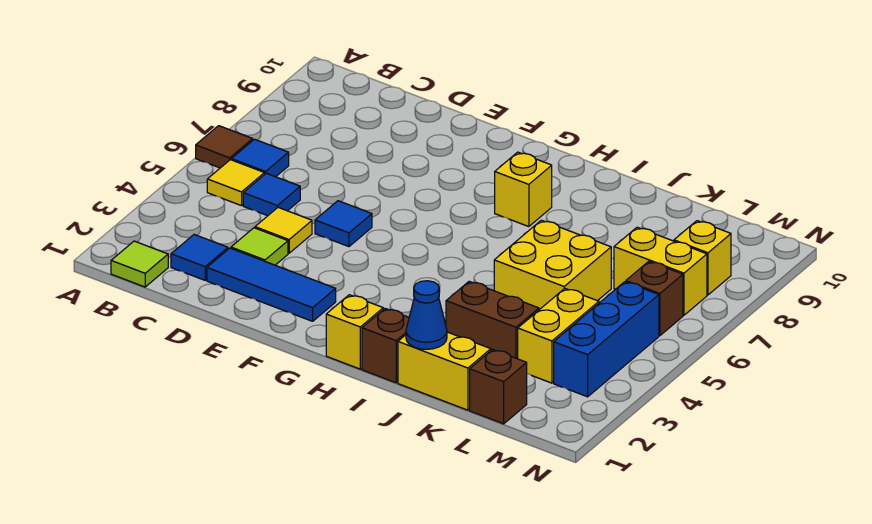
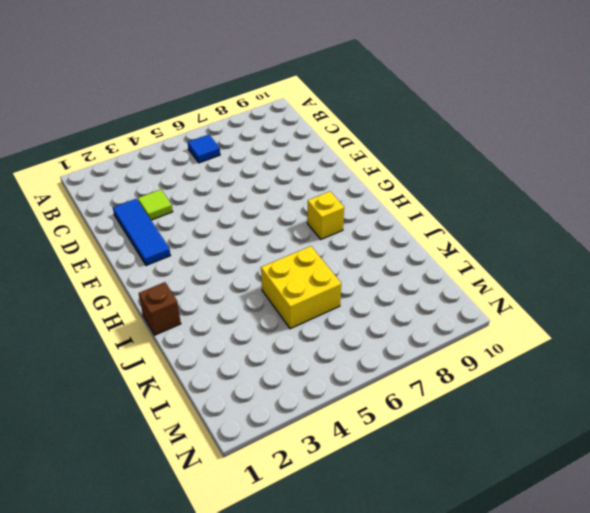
none -> brown 1x1 tile [196,126,253,168]
none -> lime 1x1 tile [111,241,168,287]
none -> yellow 1x1 tile [207,160,264,206]

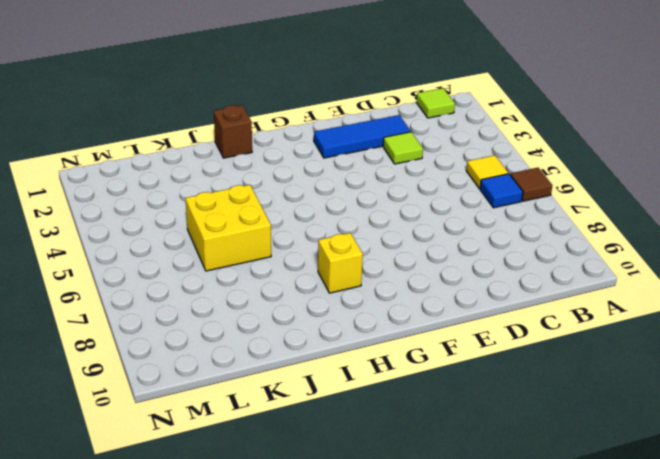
none -> blue 1x1 tile [171,235,228,280]
none -> blue 1x1 tile [243,173,300,216]
none -> yellow 1x1 tile [255,207,312,253]

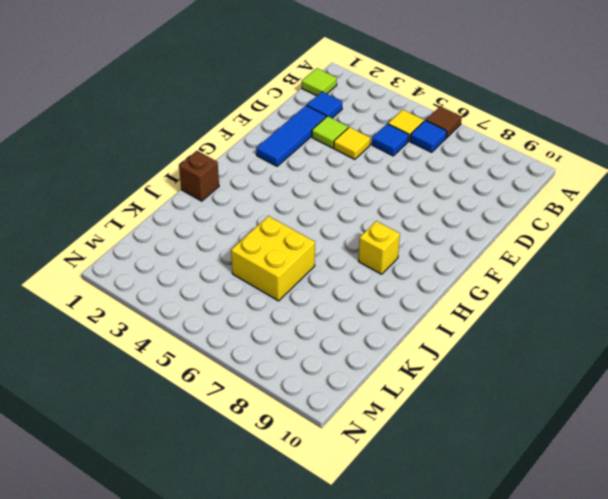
none -> blue 1x1 tile [315,201,372,247]
none -> yellow 1x1 brick [326,295,383,369]
none -> yellow 1x2 brick [398,332,491,410]

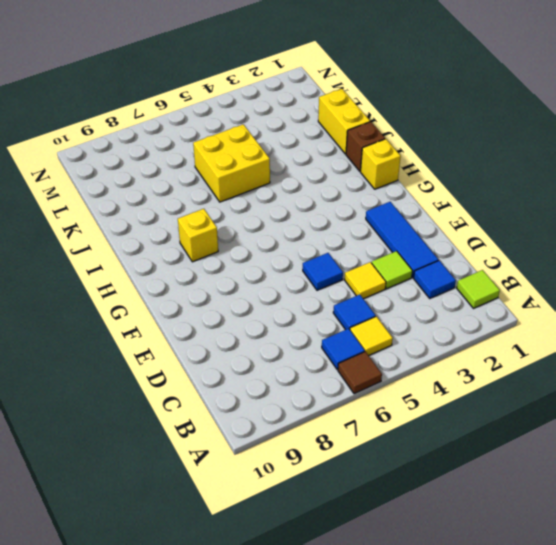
none -> brown 1x2 brick [446,281,539,359]
none -> brown 1x1 brick [470,349,527,424]
none -> yellow 1x2 brick [518,288,599,383]

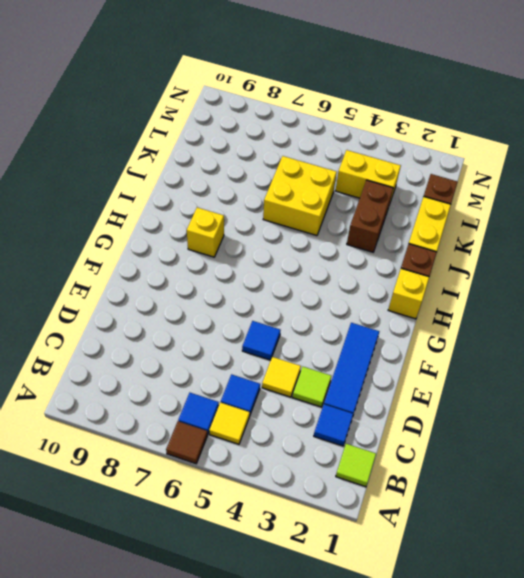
none -> yellow 1x2 brick [614,227,707,315]
none -> blue 1x3 brick [554,282,659,397]
none -> brown 1x1 brick [626,261,683,336]

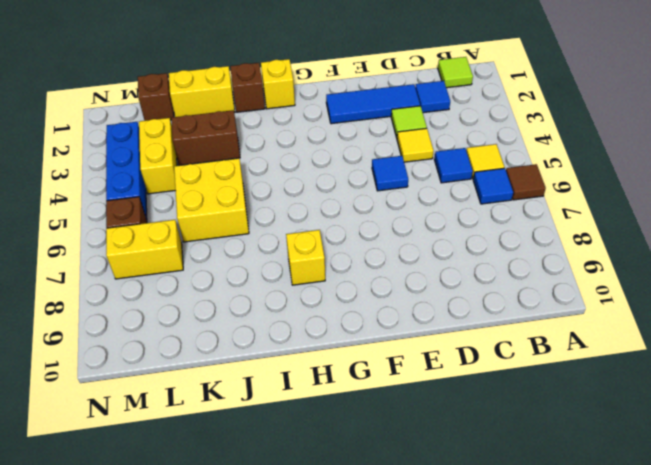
none -> yellow 1x1 brick [674,221,731,295]
none -> blue 1x1 cone [406,281,447,349]

